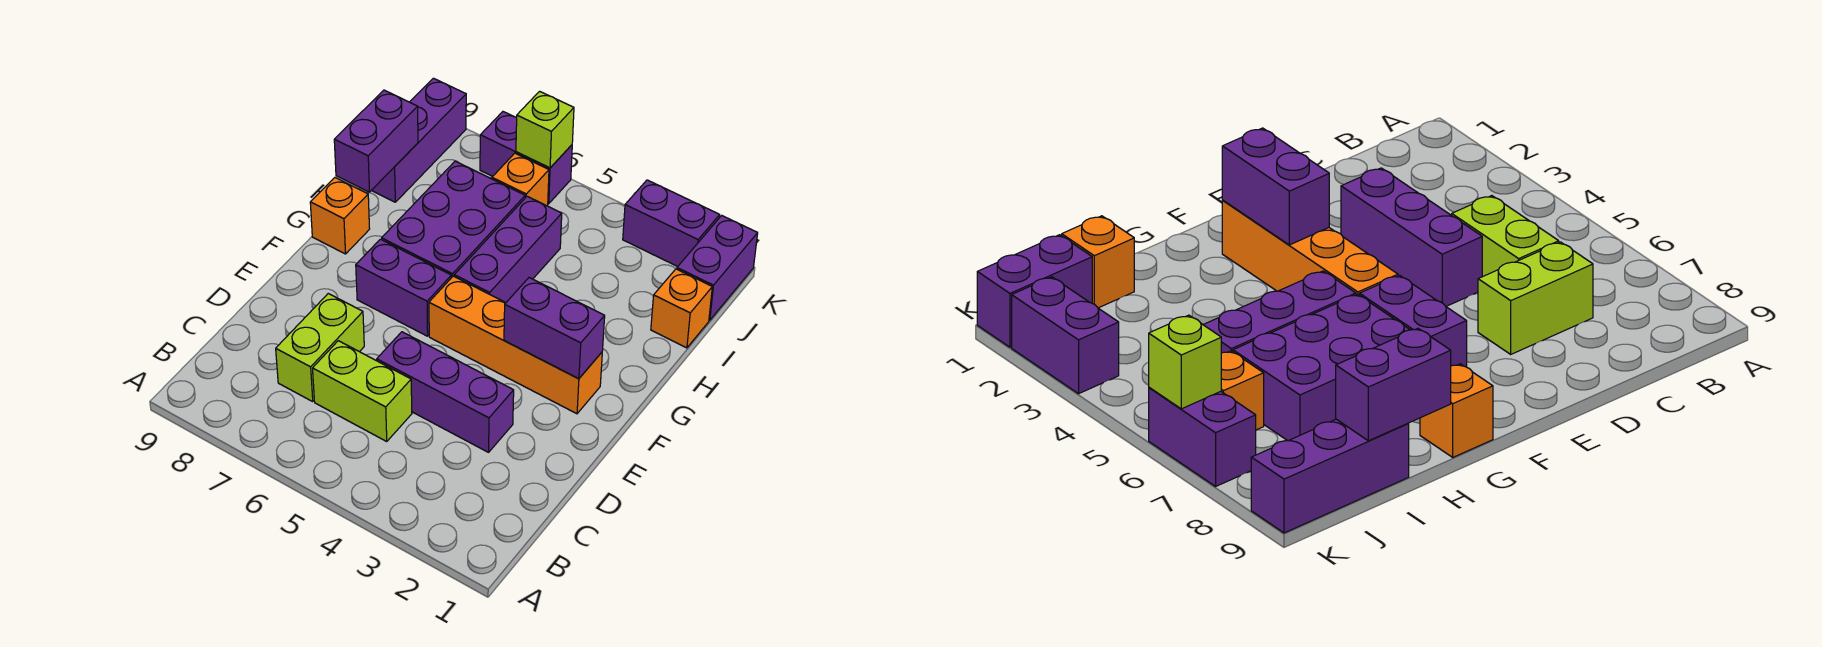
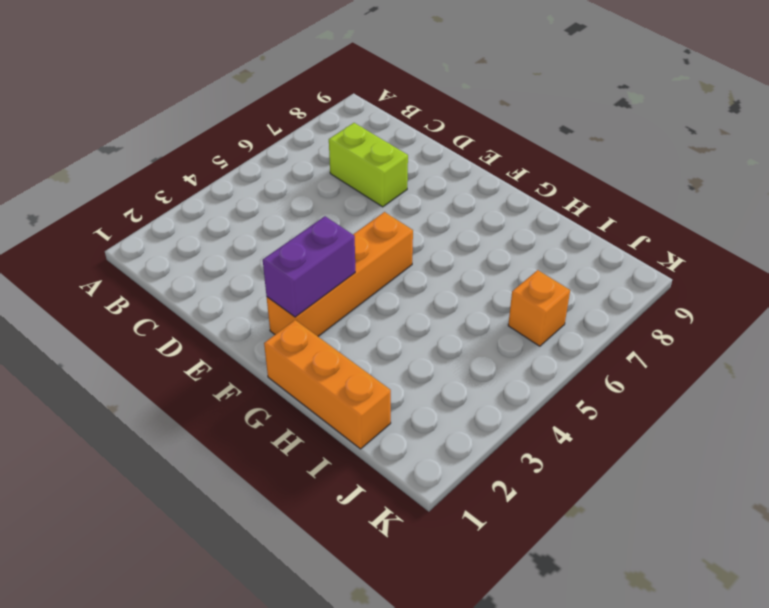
orange 1x3 brick [264,320,391,449] -> orange 1x1 brick [651,269,712,348]
none -> lime 1x2 brick [313,341,412,441]
none -> purple 1x3 brick [377,332,514,452]
none -> purple 1x2 brick [356,239,451,336]

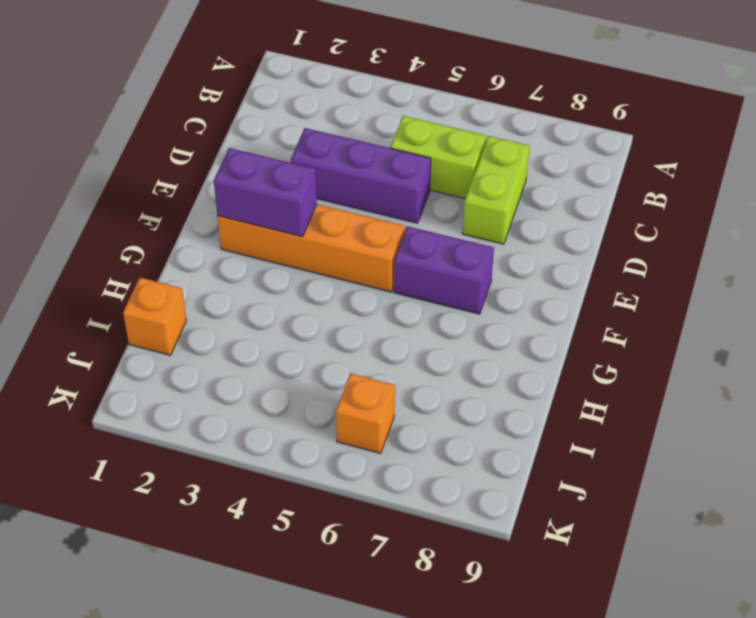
none -> purple 1x3 brick [454,196,562,303]
none -> purple 2x3 brick [382,161,525,278]
none -> orange 1x1 brick [310,178,370,254]

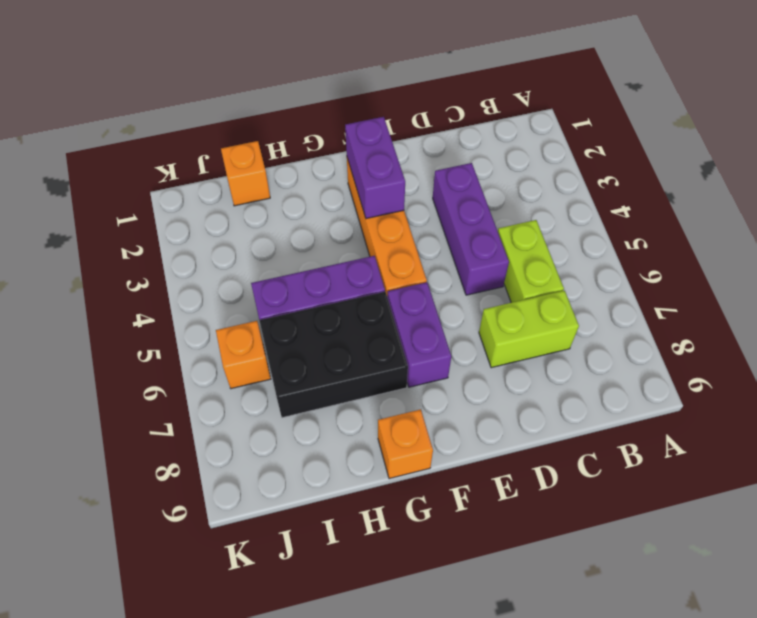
black 2x3 brick [259,292,408,418] -> purple 2x3 brick [382,161,525,278]
none -> purple 1x3 brick [371,78,466,202]
none -> purple 1x2 brick [677,216,758,320]
none -> purple 1x2 brick [623,180,720,267]

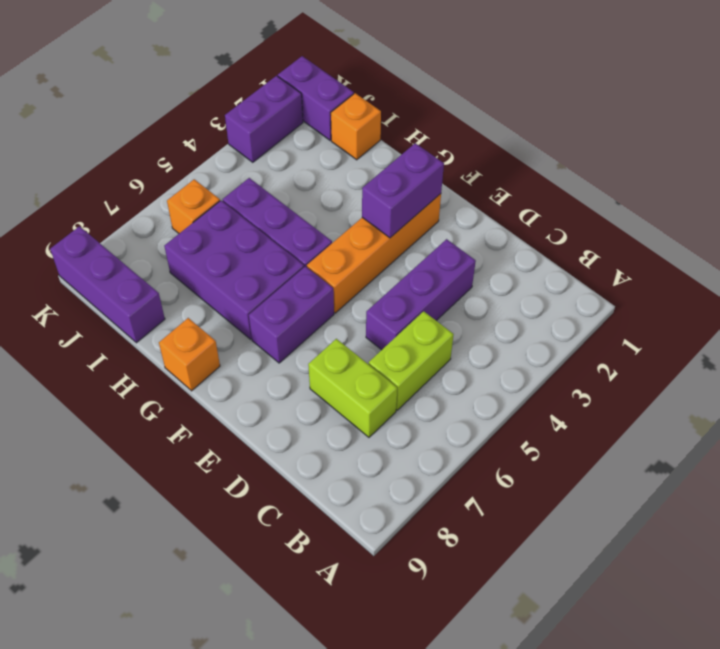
none -> purple 1x2 brick [480,112,572,204]
none -> purple 1x2 brick [334,90,418,192]
none -> lime 1x1 brick [516,91,574,168]

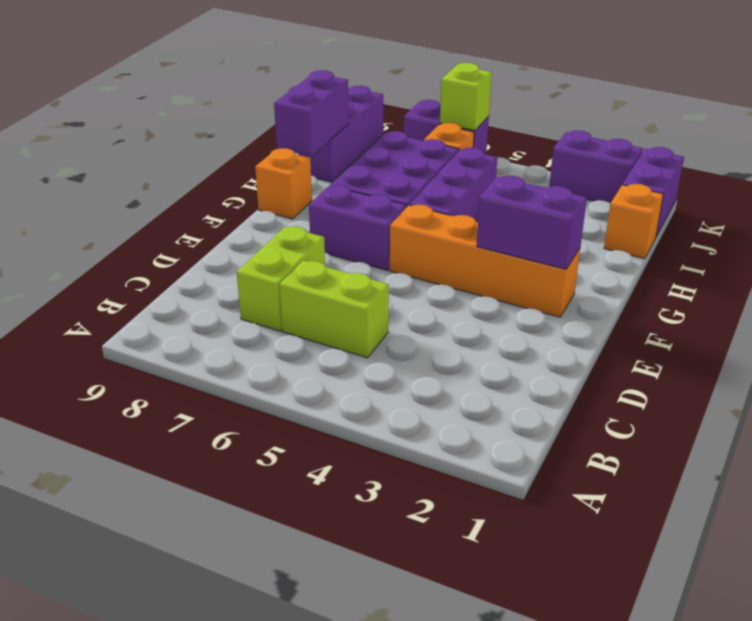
none -> purple 1x3 brick [377,332,514,452]

